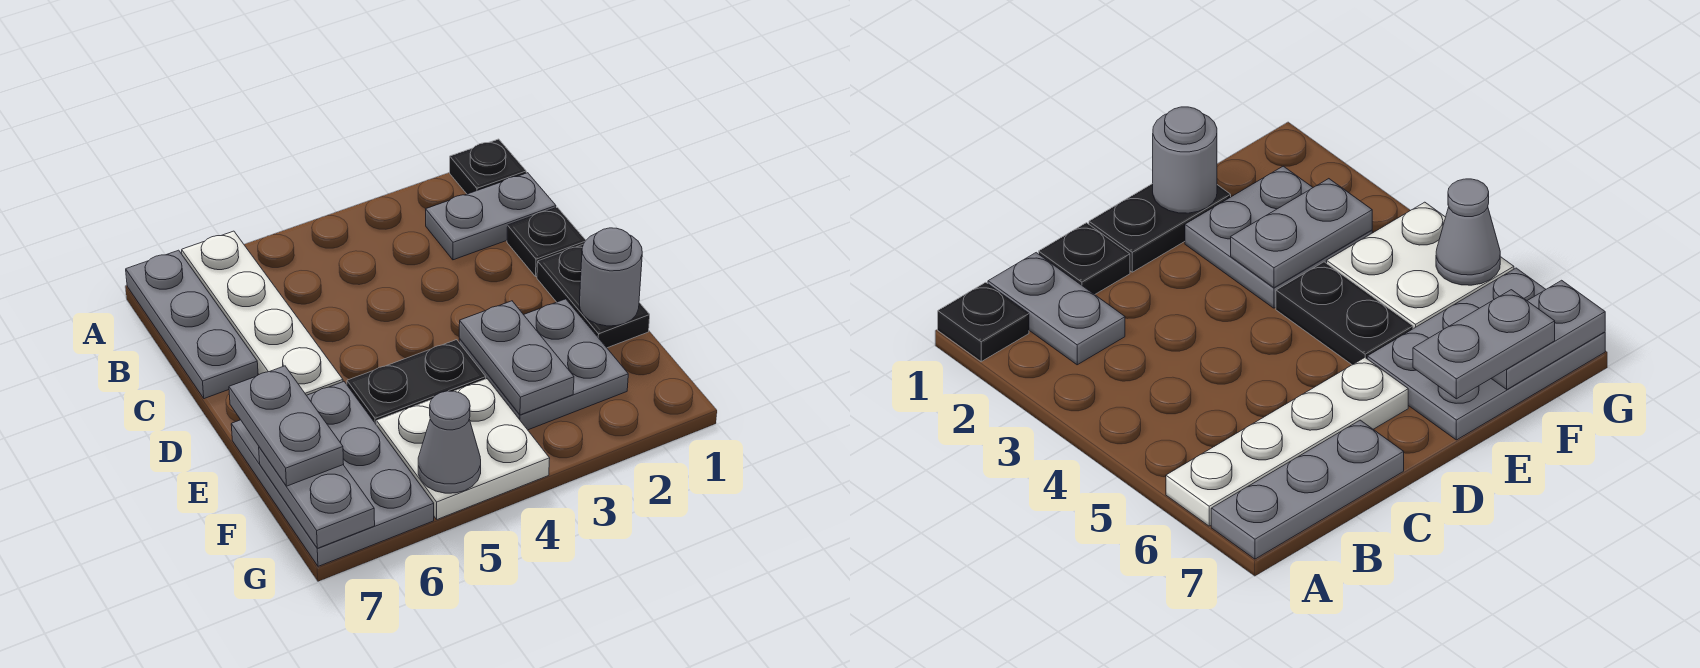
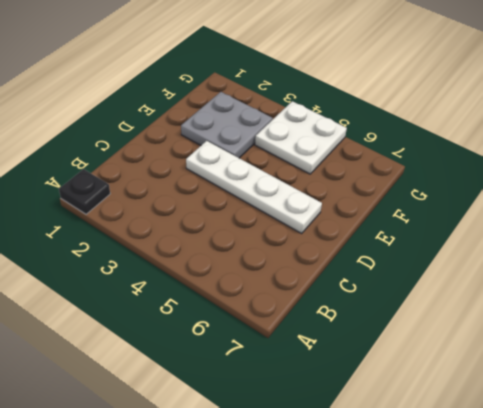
white 1x4 plate [186,141,322,233] -> white 1x4 plate turned to [182,231,343,395]
none -> grey 1x3 plate [126,250,258,399]
none -> grey 1x2 plate [426,173,556,260]
none -> black 1x1 plate [507,207,586,276]

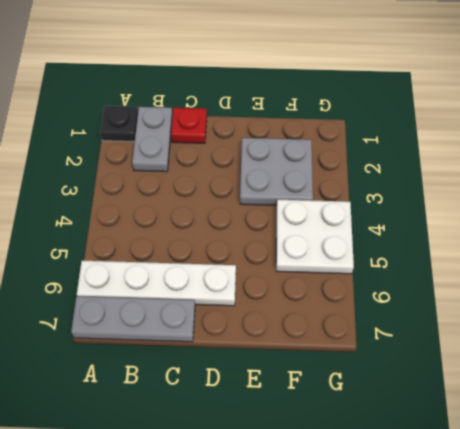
red 1x1 plate [171,108,207,143] -> black 1x1 plate [507,207,586,276]
none -> black 1x2 plate [537,245,650,348]
none -> black 1x2 plate [347,340,486,425]
none -> grey 2x3 plate [231,382,434,566]

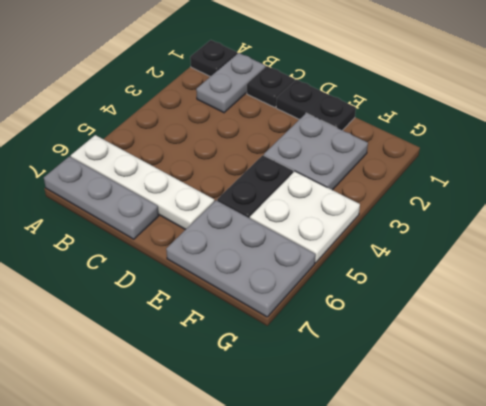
none -> grey 1x1 round brick [580,228,642,326]
none -> grey 1x2 plate [459,301,574,415]
none -> grey 1x2 plate [259,447,375,548]

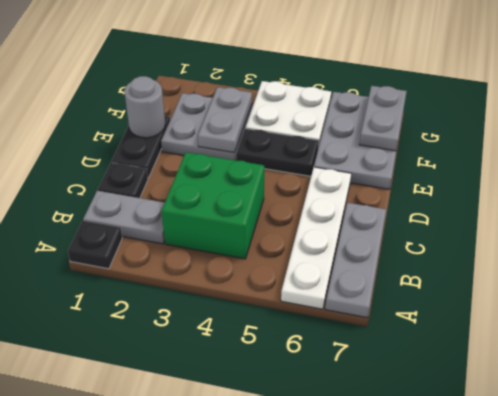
green 2x2 brick [162,152,264,259] -> none
none -> grey 1x1 cone [418,391,481,493]
none -> grey 1x2 plate [229,366,344,486]

